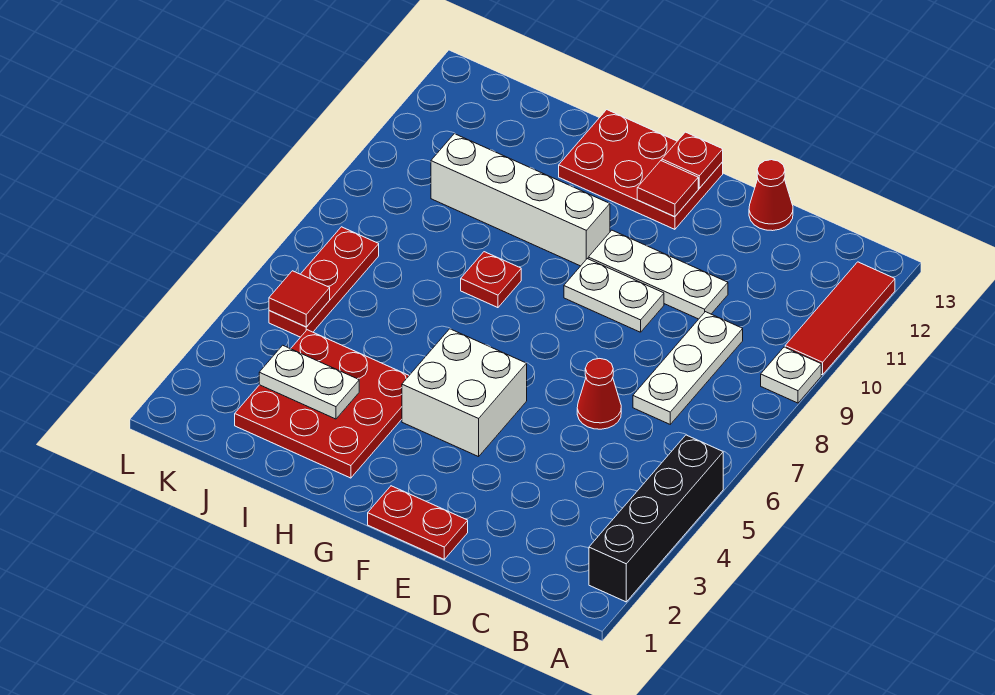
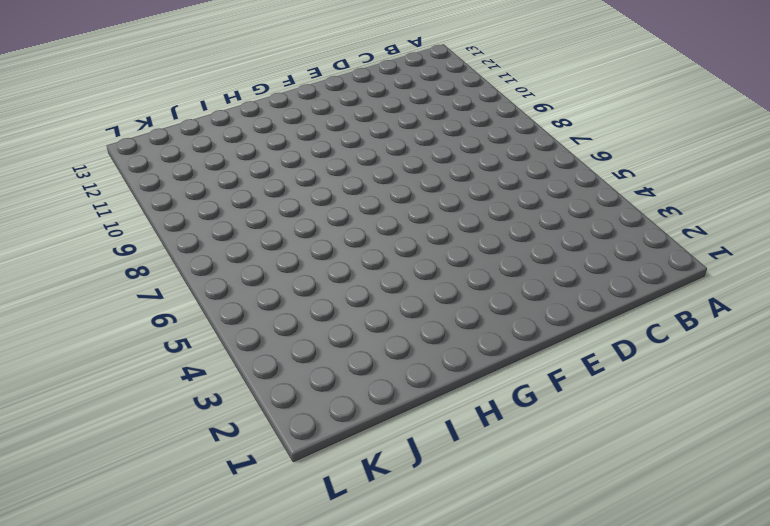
none -> black 1x4 brick [589,435,723,602]
none -> white 1x1 plate [761,347,821,403]
none -> red 1x3 tile [785,262,895,375]

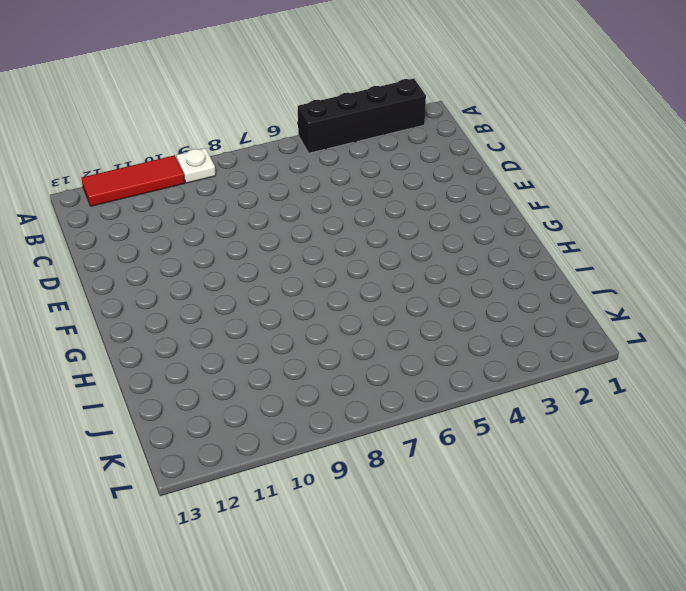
none -> white 1x3 plate [633,312,743,424]
none -> red 1x1 cone [577,359,621,429]
none -> white 1x3 plate [588,230,728,319]

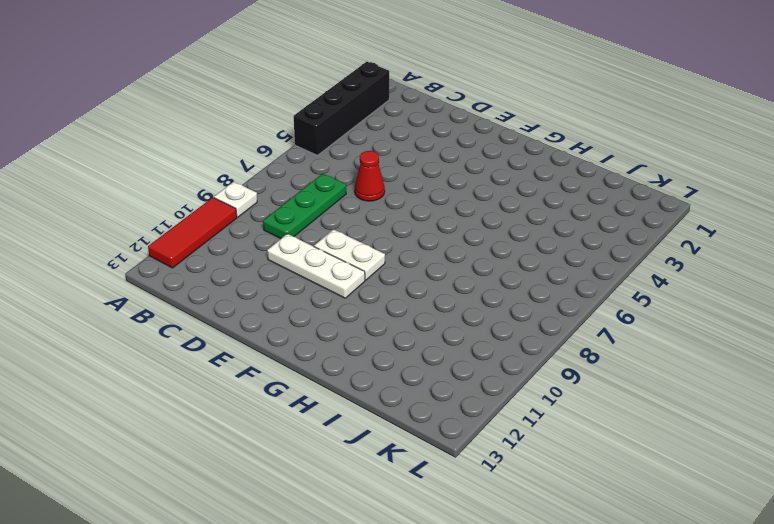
green 1x3 plate [263,174,346,239] -> white 1x3 plate [633,312,743,424]
none -> red 1x1 cone [749,160,793,231]
none -> red 1x2 plate [368,486,468,559]
none -> white 2x2 brick [402,329,527,457]

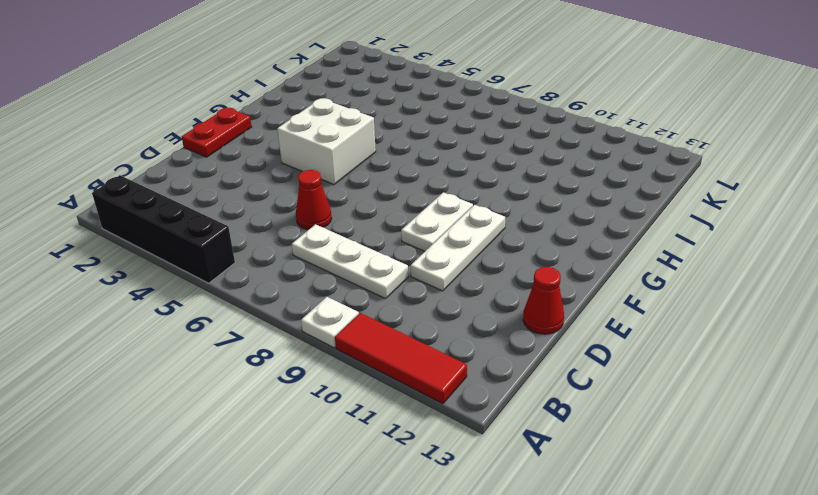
none -> red 2x3 plate [559,110,723,229]
none -> white 1x4 brick [431,134,610,266]
none -> red 3x3 plate [235,330,409,478]

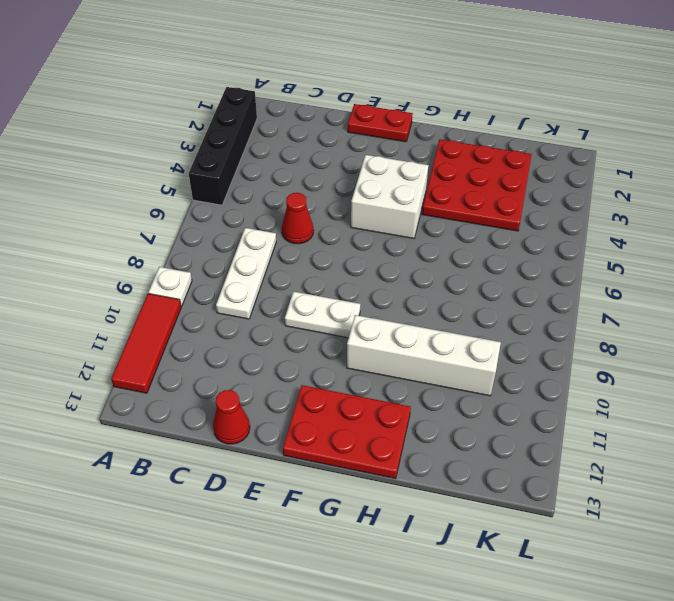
none -> white 1x3 plate [588,230,728,319]
none -> red 1x1 plate [461,252,521,308]
none -> red 1x3 plate [269,227,379,337]

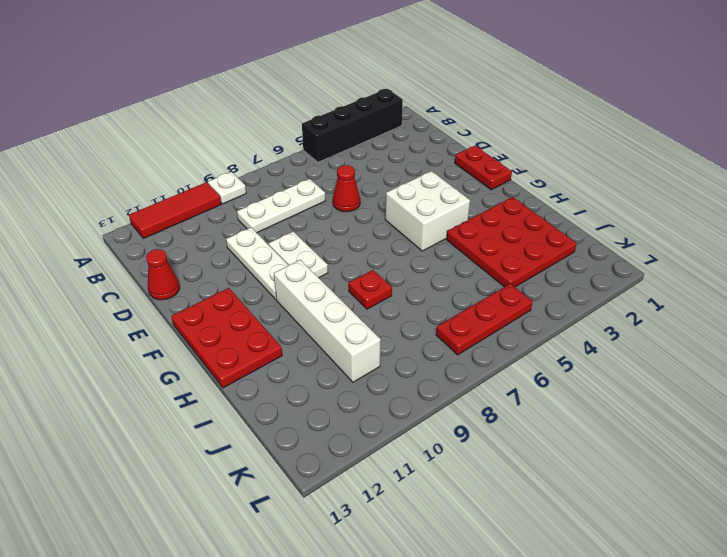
none -> red 1x1 tile [637,161,698,217]
none -> red 1x1 plate [662,132,723,188]
none -> white 1x2 plate [259,345,359,419]

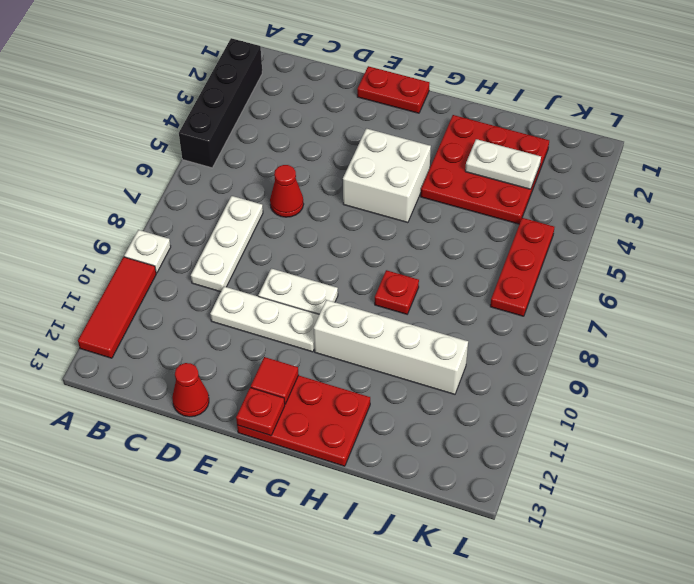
none -> red 1x1 tile [269,271,330,327]

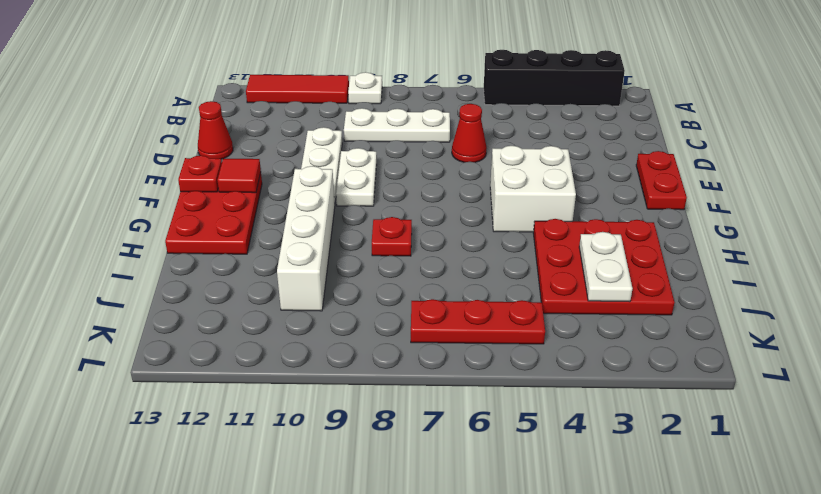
none -> red 1x1 tile [269,271,330,327]

